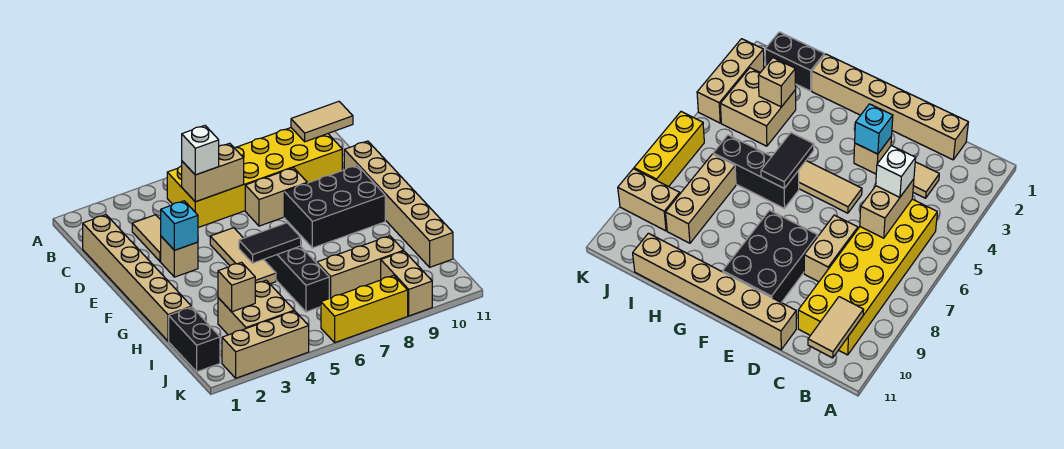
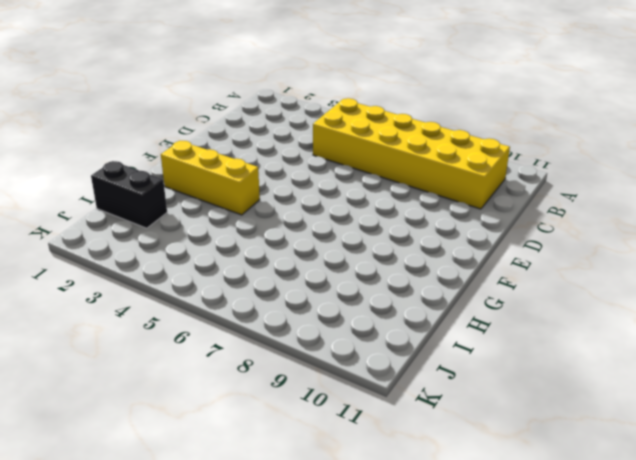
yellow 1x3 brick [161,141,260,215] -> yellow 1x3 brick moved to [321,275,408,342]
black 1x2 brick [91,161,167,228] -> black 1x2 brick turned to [169,307,220,372]
none -> tan 1x6 brick [83,215,191,341]
none -> tan 1x2 tile [132,215,161,262]
none -> tan 1x2 brick [245,168,307,226]

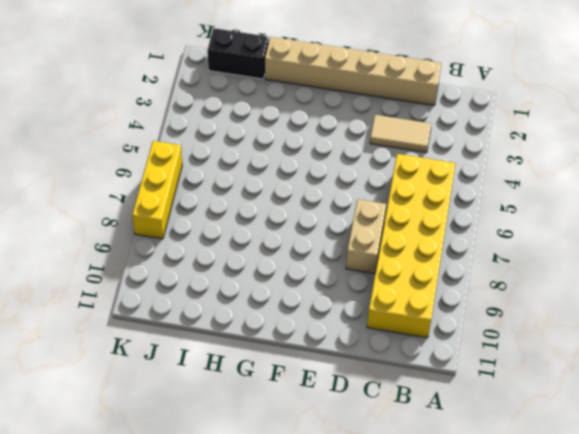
none -> tan 1x6 brick [344,141,453,267]
none -> tan 1x1 brick [161,237,198,277]
none -> tan 1x3 tile [210,228,276,284]

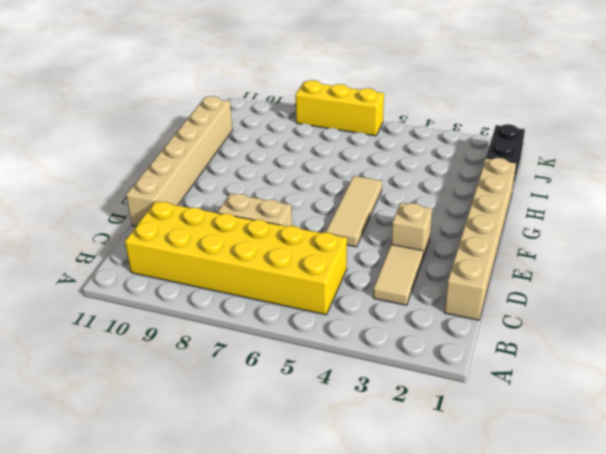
none -> black 2x3 brick [284,165,385,248]
none -> black 1x3 brick [264,246,329,312]
none -> tan 2x2 brick [218,280,294,335]

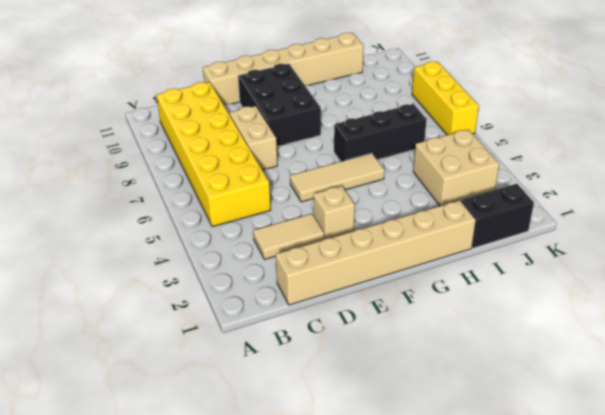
none -> tan 1x3 brick [317,236,404,298]
none -> tan 1x2 brick [381,251,432,316]
none -> tan 1x3 brick [222,311,309,378]

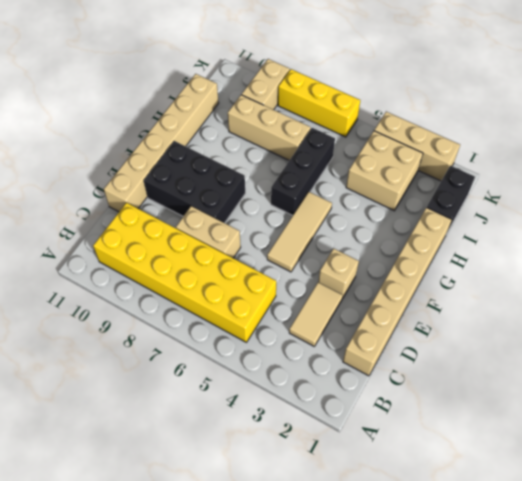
none -> tan 1x2 tile [291,101,353,142]
none -> tan 1x2 brick [182,143,244,202]
none -> cyan 1x1 brick [161,201,198,250]

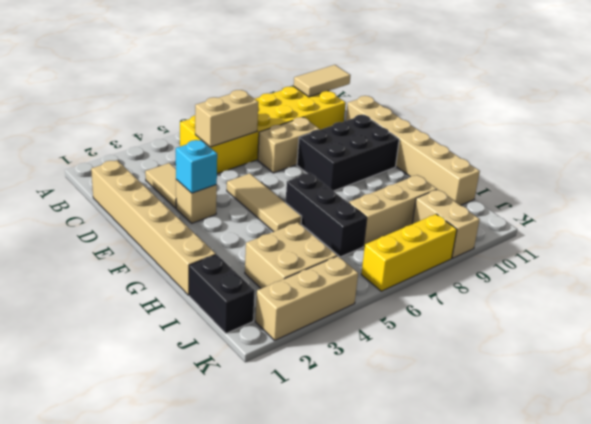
none -> black 1x2 tile [239,223,301,263]
none -> tan 1x1 brick [218,262,255,312]
none -> white 1x1 brick [182,126,219,175]

